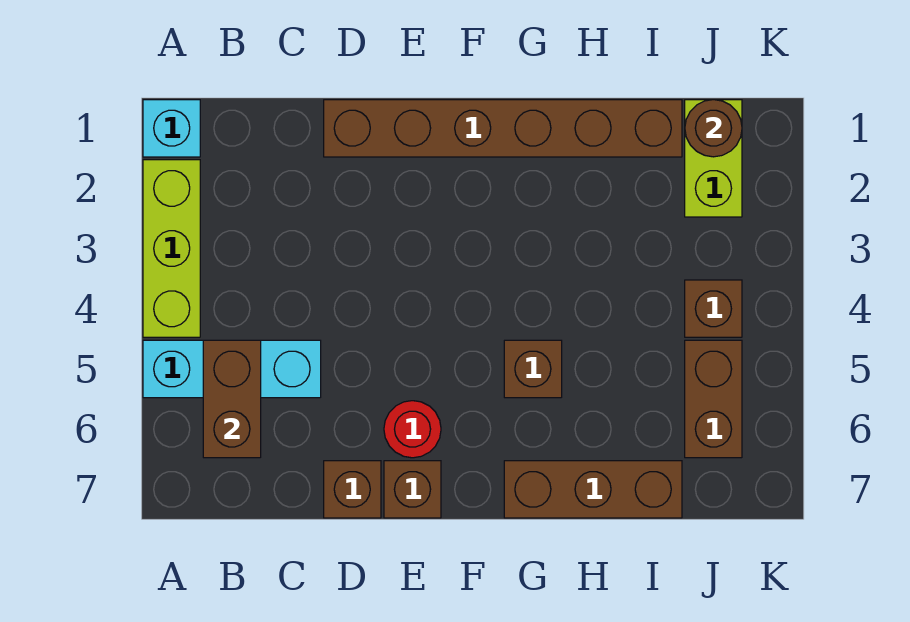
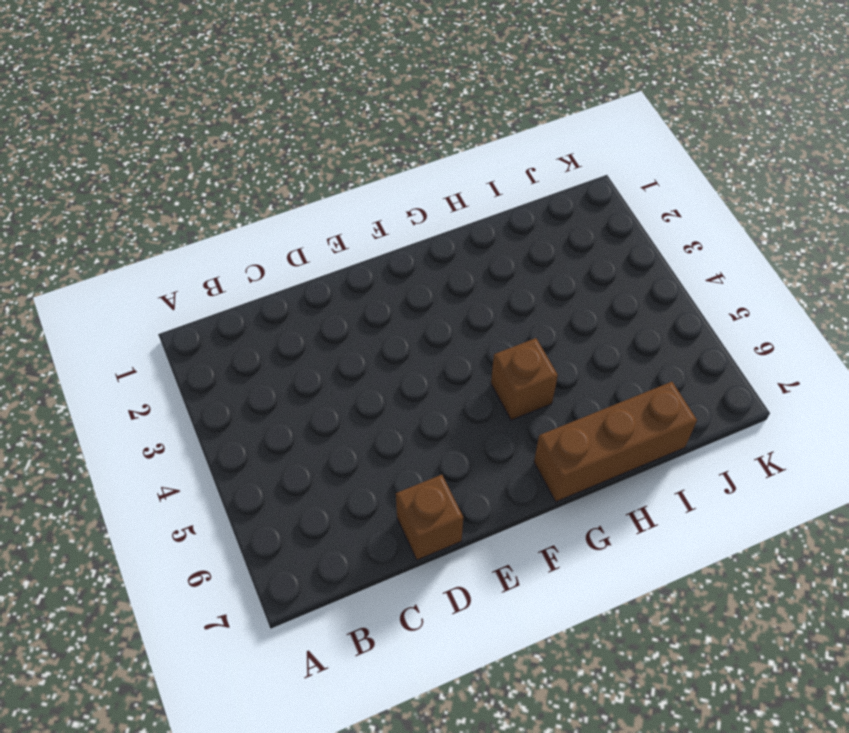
none -> cyan 1x1 brick [143,100,200,157]
none -> lime 1x3 brick [143,160,200,337]
none -> cyan 1x3 brick [143,340,321,398]

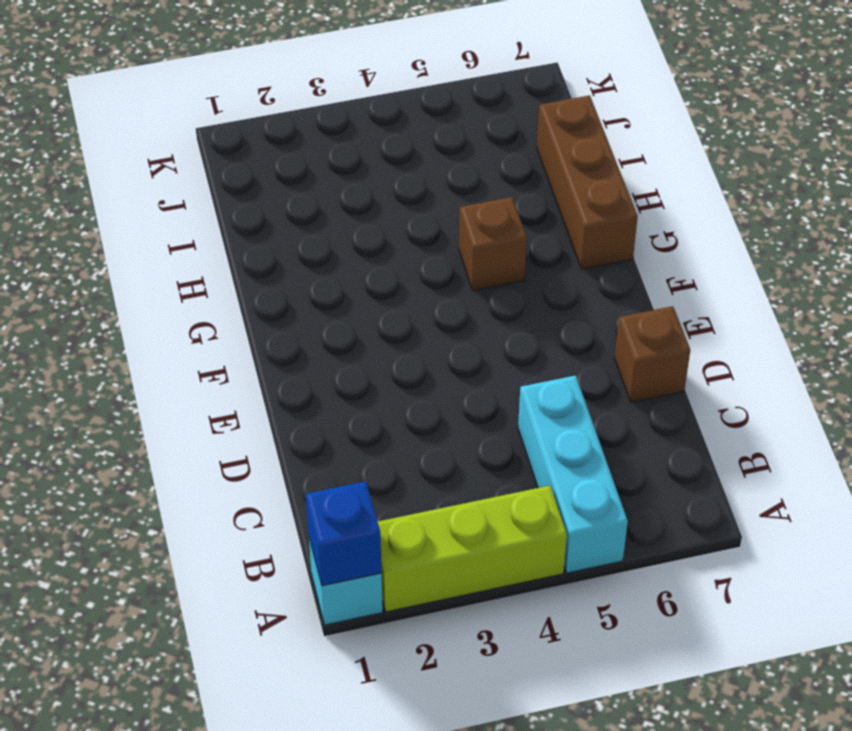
blue 1x1 brick [306,481,382,586] -> none
none -> brown 1x6 brick [324,100,682,157]
none -> red 1x1 round brick [384,401,441,458]
none -> brown 1x1 brick [384,461,441,518]

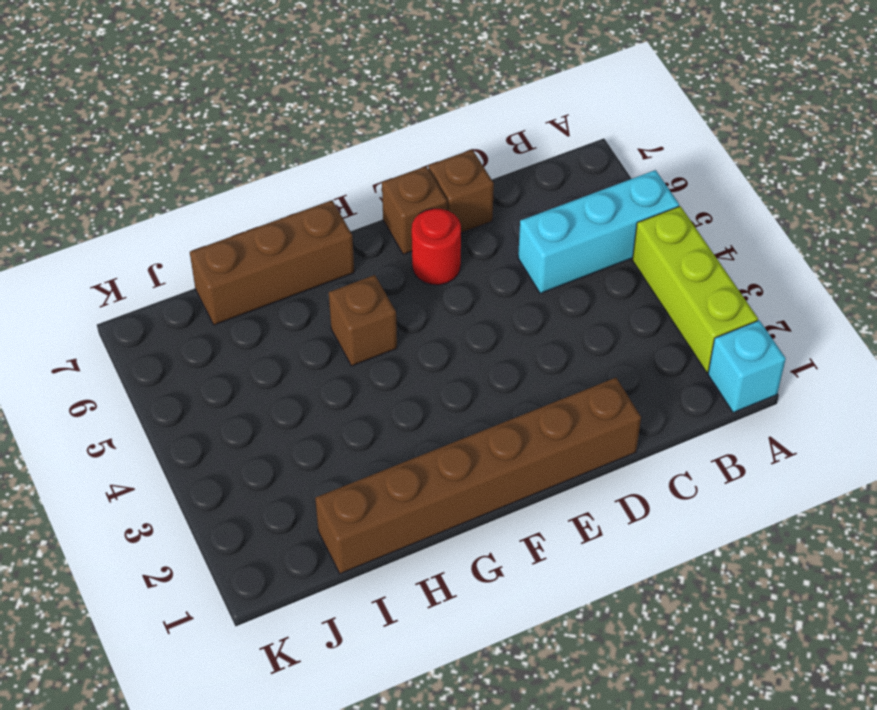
none -> lime 1x2 brick [685,100,742,217]
none -> brown 1x1 brick [685,280,742,337]
none -> brown 1x2 brick [685,340,742,458]

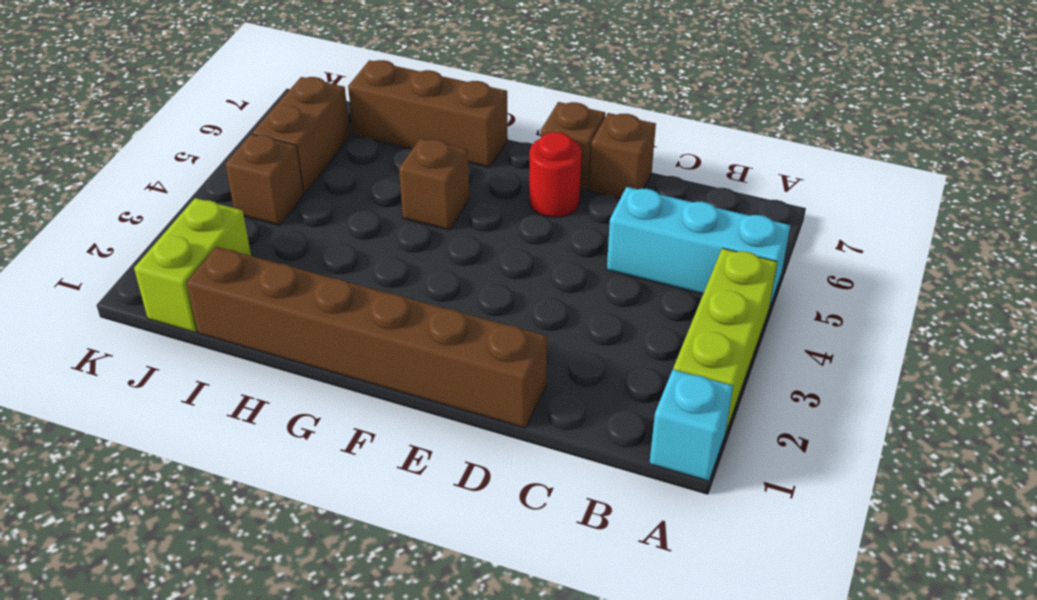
none -> brown 1x2 brick [203,340,261,458]
none -> brown 1x1 round brick [685,100,742,157]

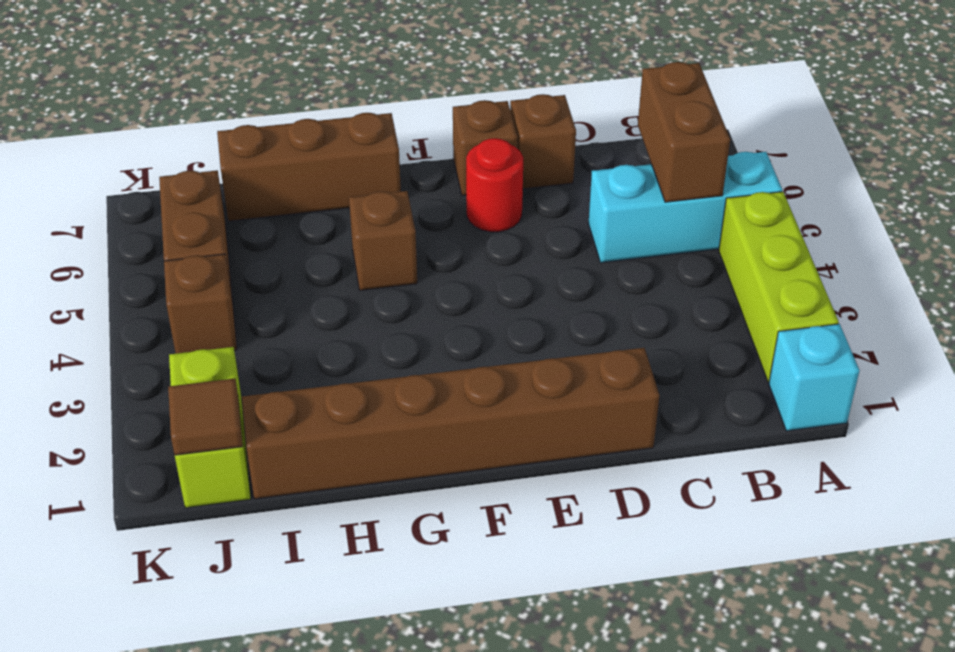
brown 1x1 tile [168,379,243,455] -> brown 1x1 round brick [685,100,742,157]

